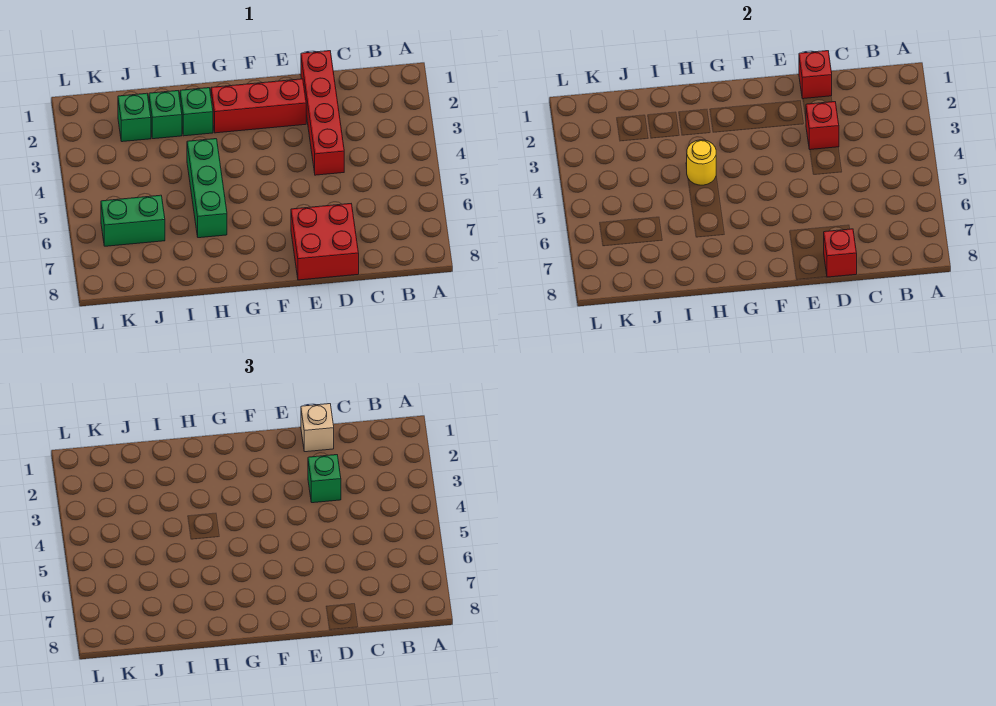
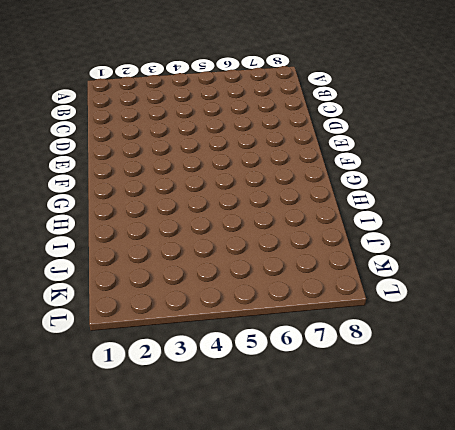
none -> red 1x4 brick [301,51,344,175]
none -> red 2x2 brick [291,204,359,280]
none -> red 1x3 brick [211,79,306,133]

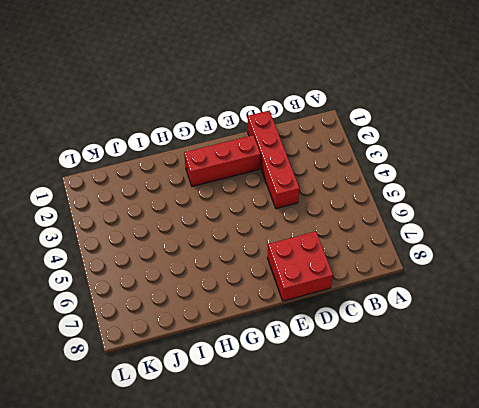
none -> green 1x1 brick [180,88,213,136]
none -> green 1x3 brick [187,139,227,238]
none -> green 1x1 brick [149,91,182,139]

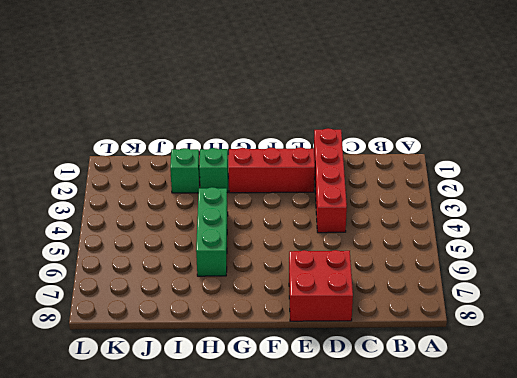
none -> green 1x1 brick [118,93,151,142]
none -> green 1x2 brick [101,195,165,246]
none -> red 1x1 brick [799,51,832,99]

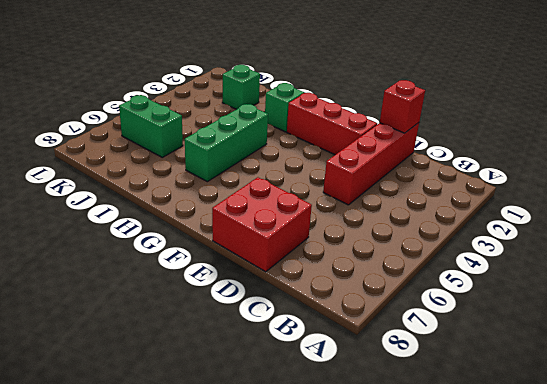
none -> green 1x1 brick [149,91,182,139]
none -> red 1x1 brick [806,102,839,150]
none -> red 1x1 brick [824,229,857,277]

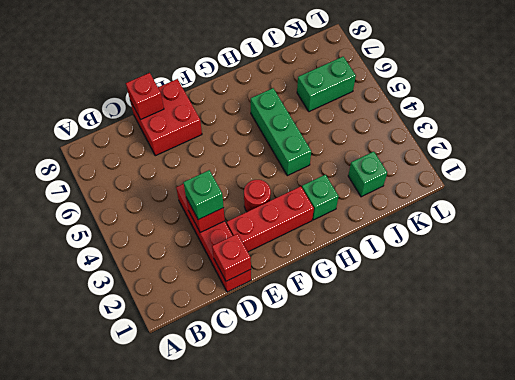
red 1x1 round brick [244,180,271,212] -> none
none -> green 1x1 brick [149,91,182,139]
none -> yellow 1x1 round brick [686,140,716,185]
none -> tan 1x1 brick [301,404,334,452]

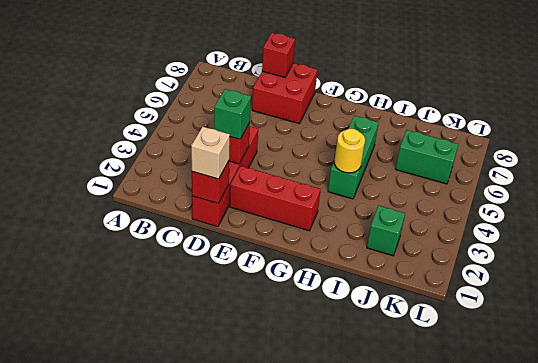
none -> green 1x1 brick [180,88,213,136]
none -> green 1x1 brick [149,91,182,139]

